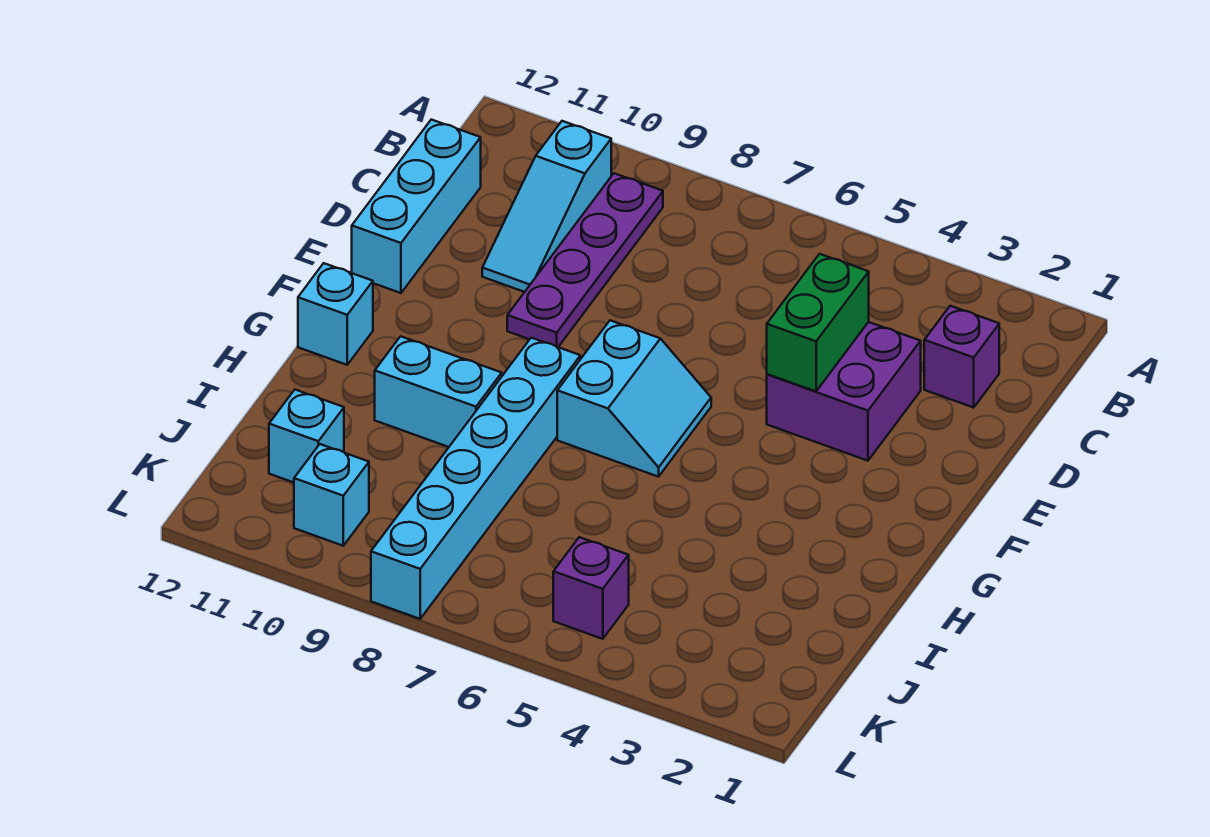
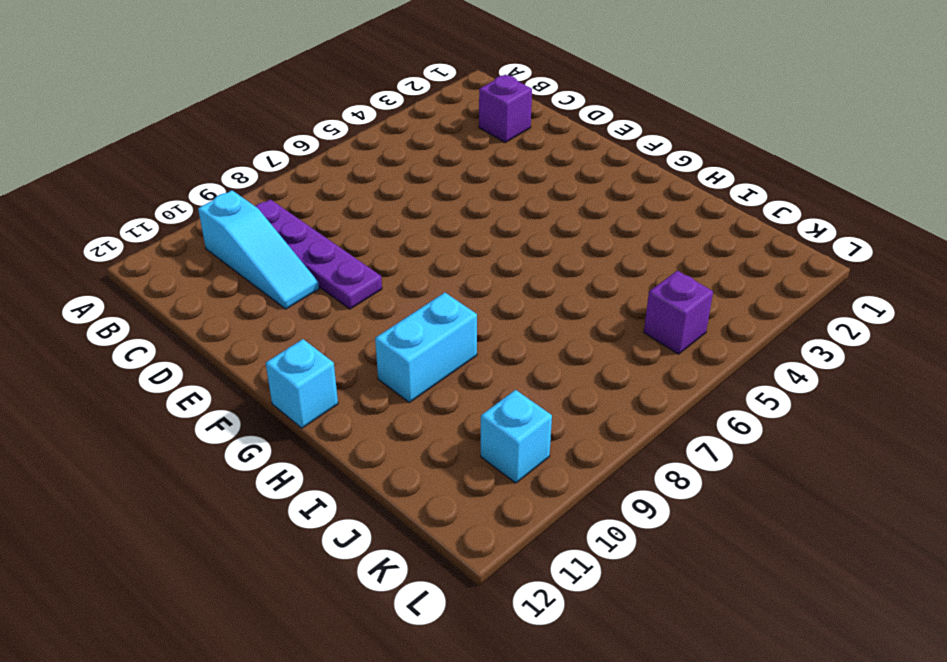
none -> cyan 1x3 brick [352,120,481,293]
none -> purple 2x2 brick [767,322,921,461]
none -> cyan 2x2 slope [557,320,711,477]

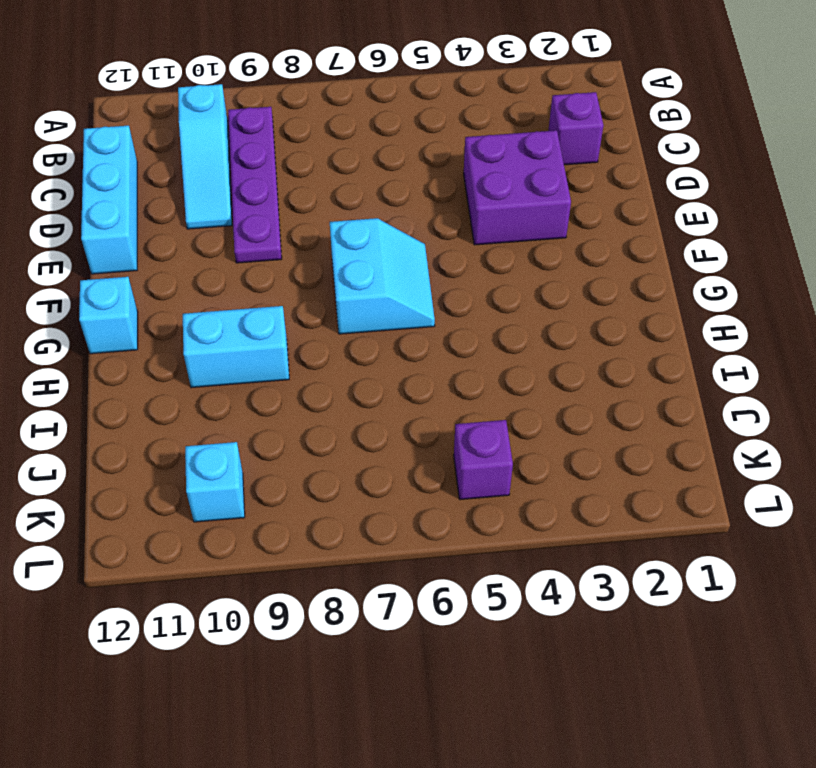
none -> cyan 1x6 brick [371,338,580,619]
none -> cyan 1x1 brick [269,390,344,482]
none -> green 1x2 brick [767,254,869,391]

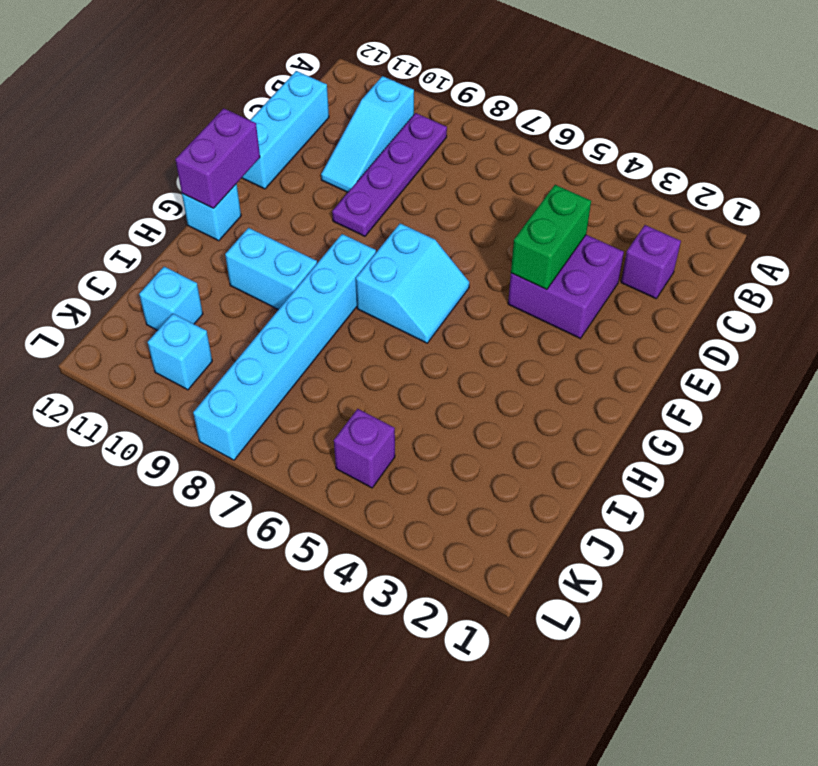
purple 1x2 brick [175,108,260,208] -> none

